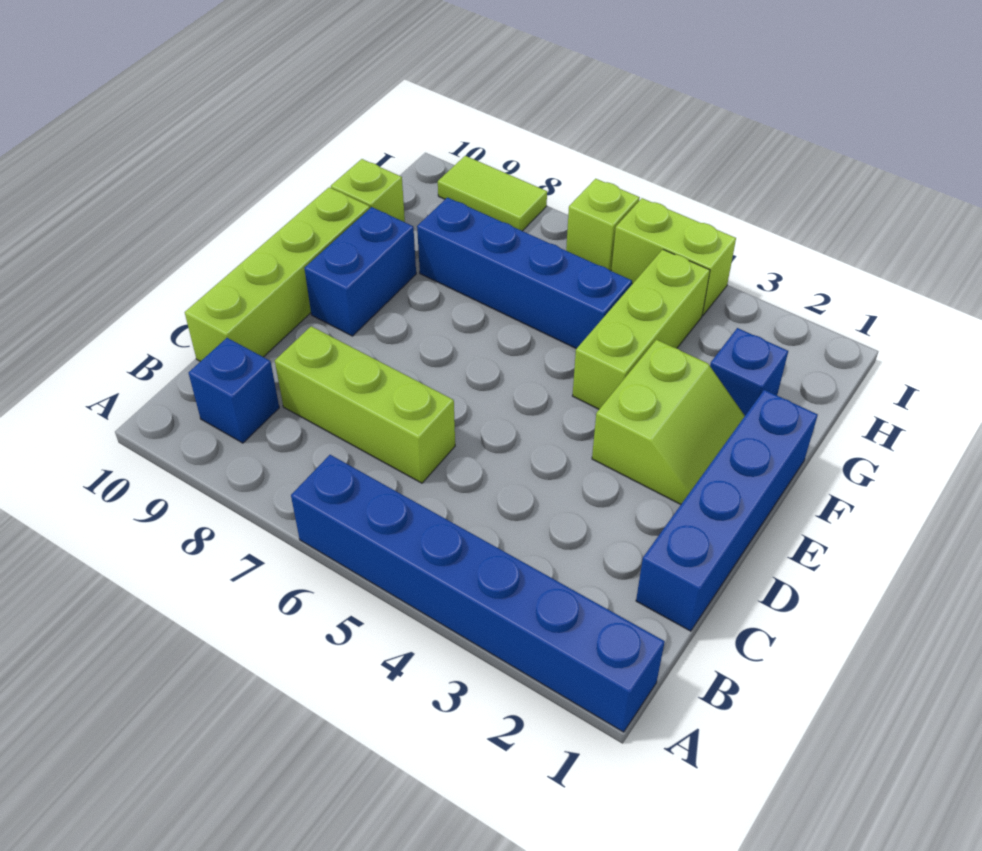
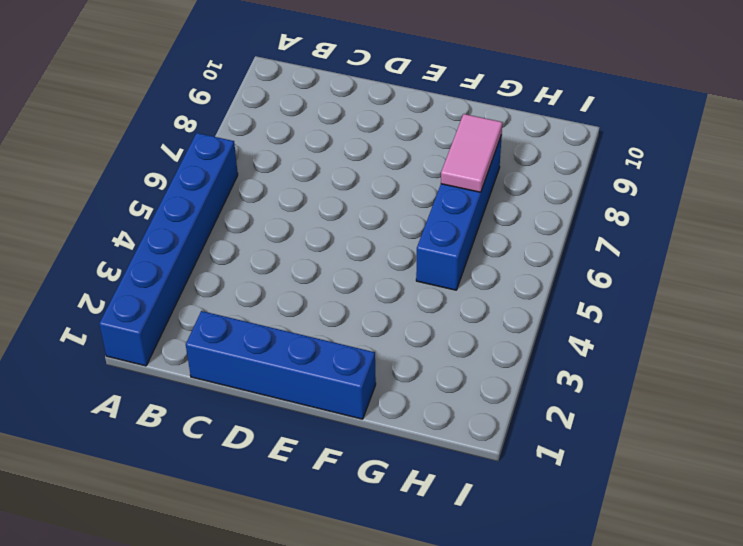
pink 1x2 tile [441,114,502,192] -> none
none -> blue 1x1 brick [189,338,279,443]
none -> lime 1x3 brick [275,326,455,483]
none -> lime 1x4 brick [185,187,370,362]

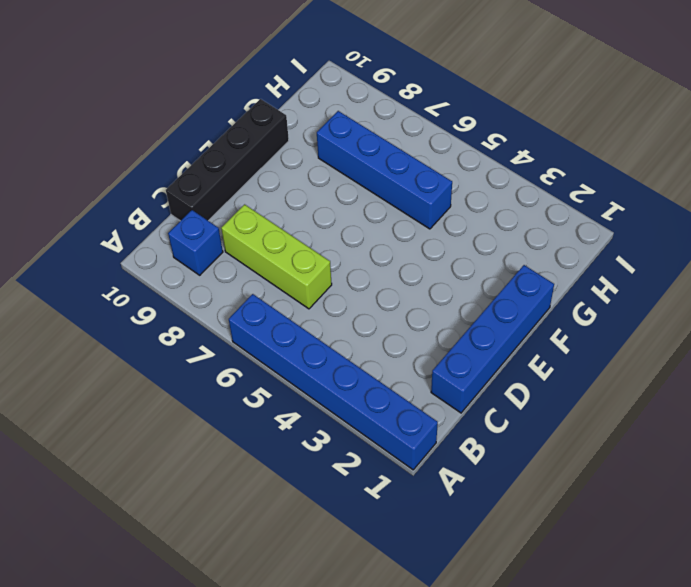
black 1x4 brick [166,99,289,221] -> lime 1x4 brick [185,187,370,362]
none -> lime 2x2 slope [592,340,745,504]
none -> blue 1x2 brick [304,207,416,336]
none -> lime 1x3 brick [573,249,710,409]

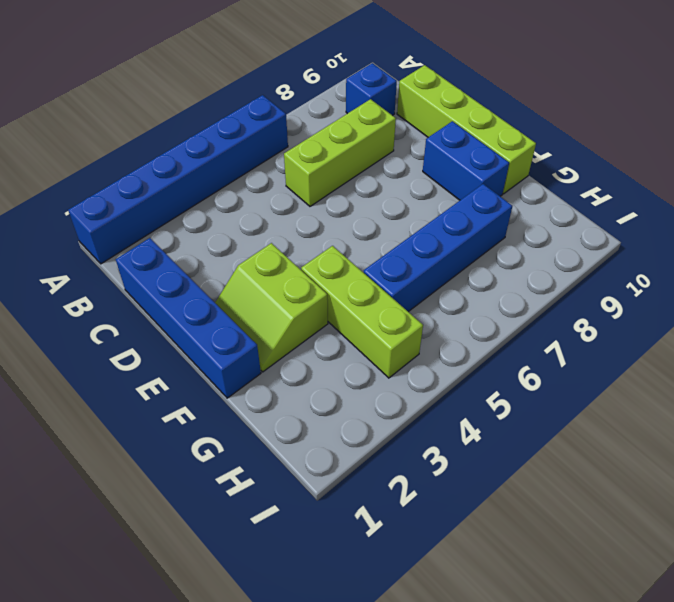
none -> blue 1x1 brick [710,328,788,415]
none -> lime 1x1 brick [331,159,405,222]
none -> lime 1x2 brick [611,198,736,316]

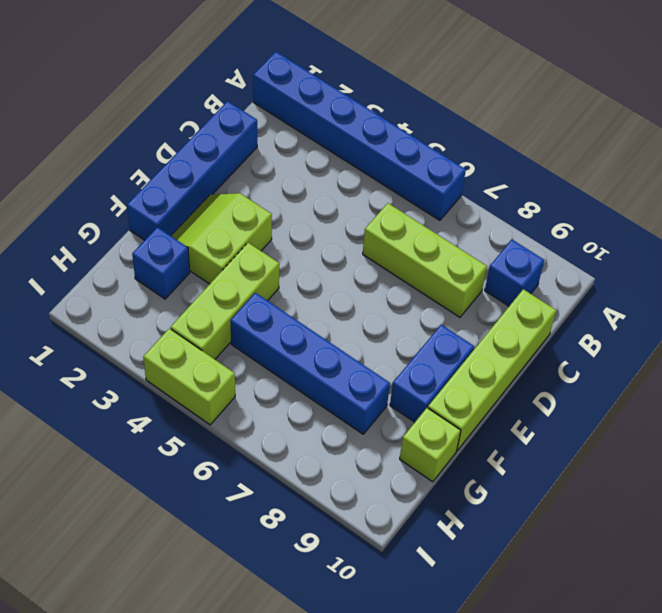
none -> lime 1x1 brick [566,179,640,271]
none -> lime 1x2 tile [438,156,547,231]

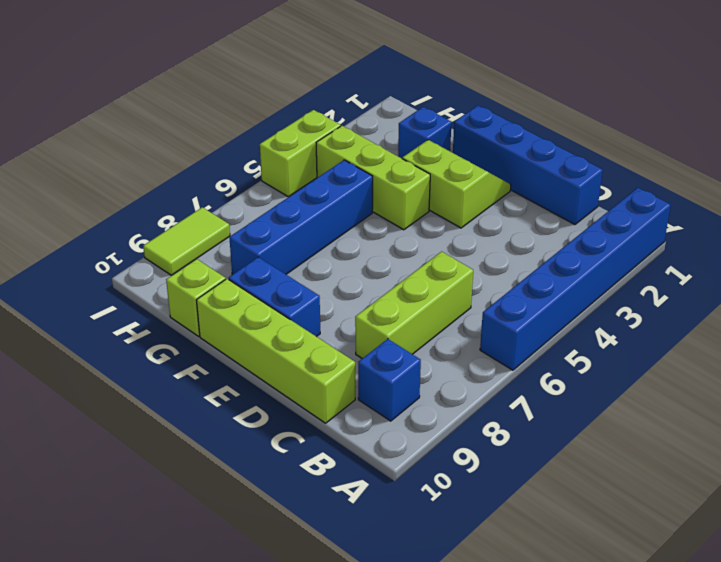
none -> lime 1x1 brick [566,179,640,271]

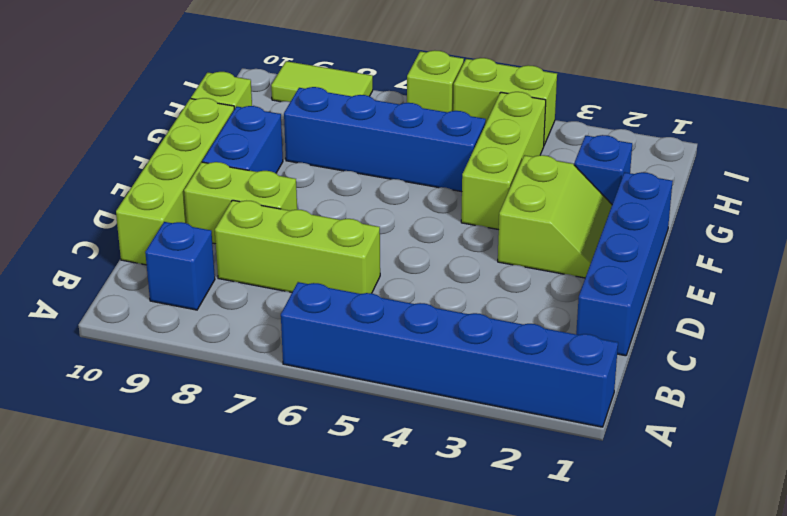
lime 1x2 brick [184,162,297,244] -> none

